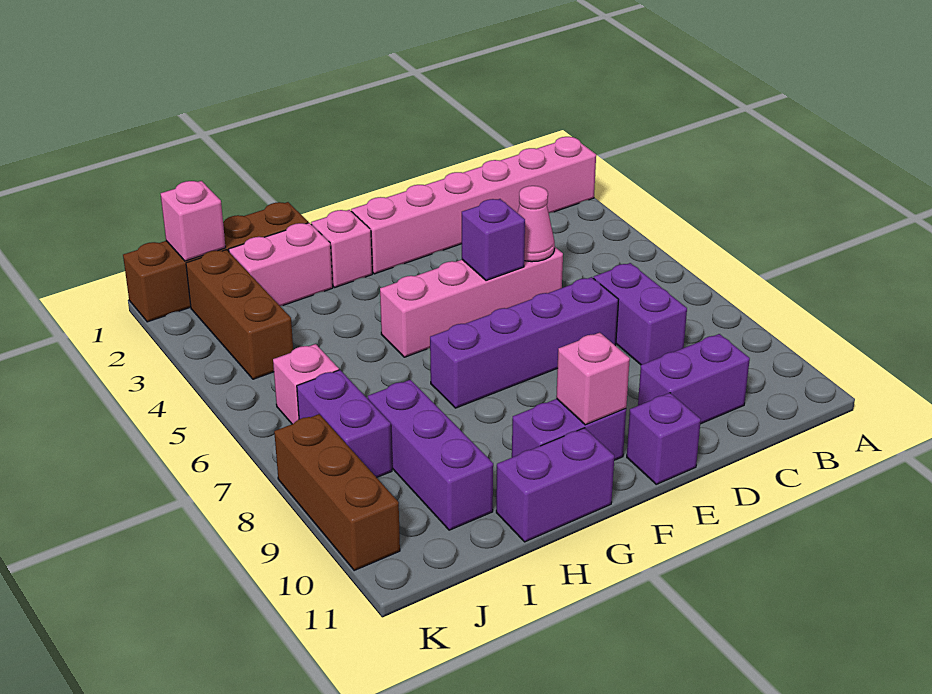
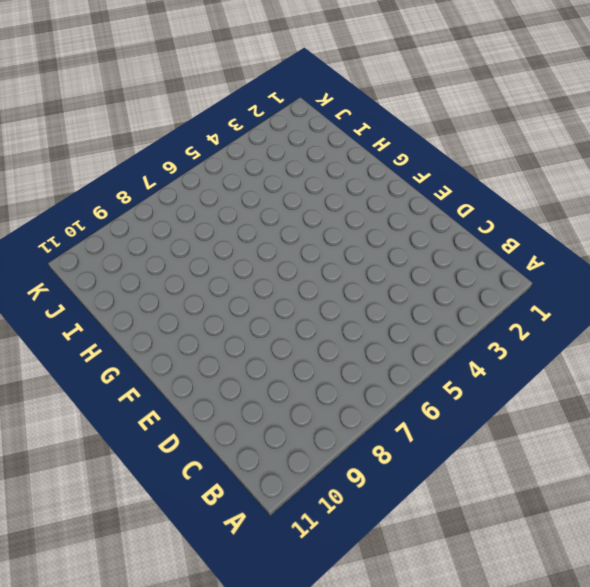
none -> pink 1x6 brick [351,137,596,274]
none -> purple 1x2 brick [593,263,687,365]
none -> purple 1x2 brick [638,334,750,424]

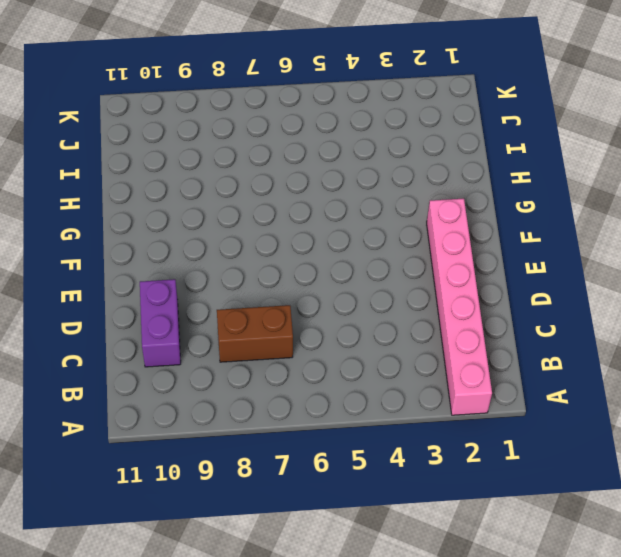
brown 1x2 brick [217,305,293,362] -> purple 1x2 brick [593,263,687,365]
none -> pink 1x4 brick [380,247,563,357]
none -> purple 1x4 brick [430,277,619,408]
none -> purple 1x1 brick [627,393,701,484]

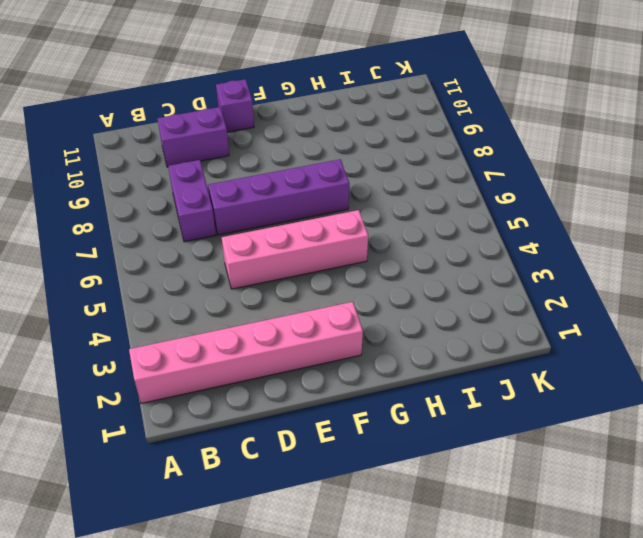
none -> purple 1x2 brick [512,399,626,460]
none -> pink 1x1 brick [311,210,372,287]
none -> purple 1x2 brick [496,428,614,542]

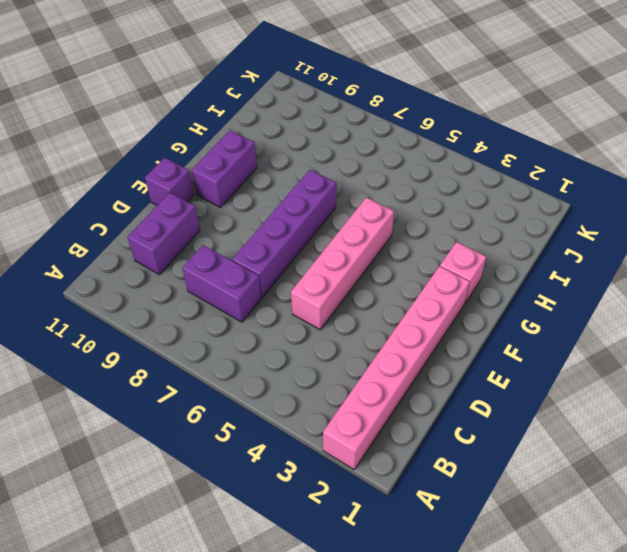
none -> purple 1x2 brick [496,428,614,542]
none -> brown 1x4 brick [123,202,308,322]
none -> pink 1x2 brick [229,223,333,306]

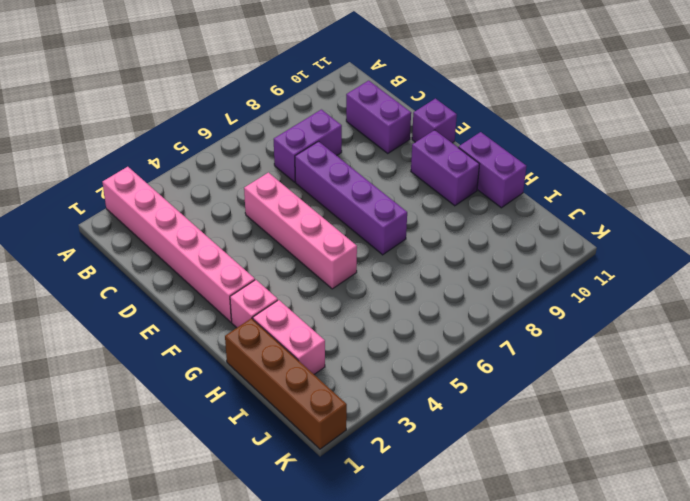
none -> purple 1x3 brick [368,380,493,530]
none -> brown 1x3 brick [186,250,293,379]
none -> pink 1x1 brick [273,344,339,424]

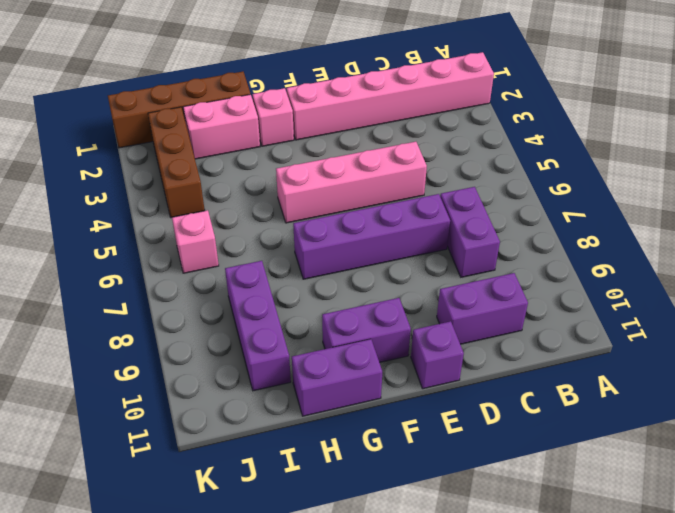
none -> purple 1x2 brick [297,370,392,478]
none -> brown 1x3 brick [274,414,400,570]
none -> pink 1x1 cone [518,186,555,262]

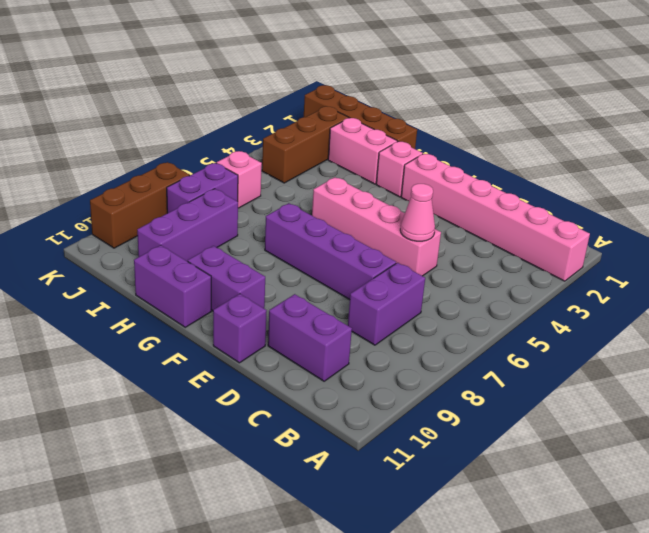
none -> purple 1x1 brick [462,199,525,281]
none -> pink 1x1 brick [556,333,630,425]
none -> pink 1x1 brick [161,181,225,261]

